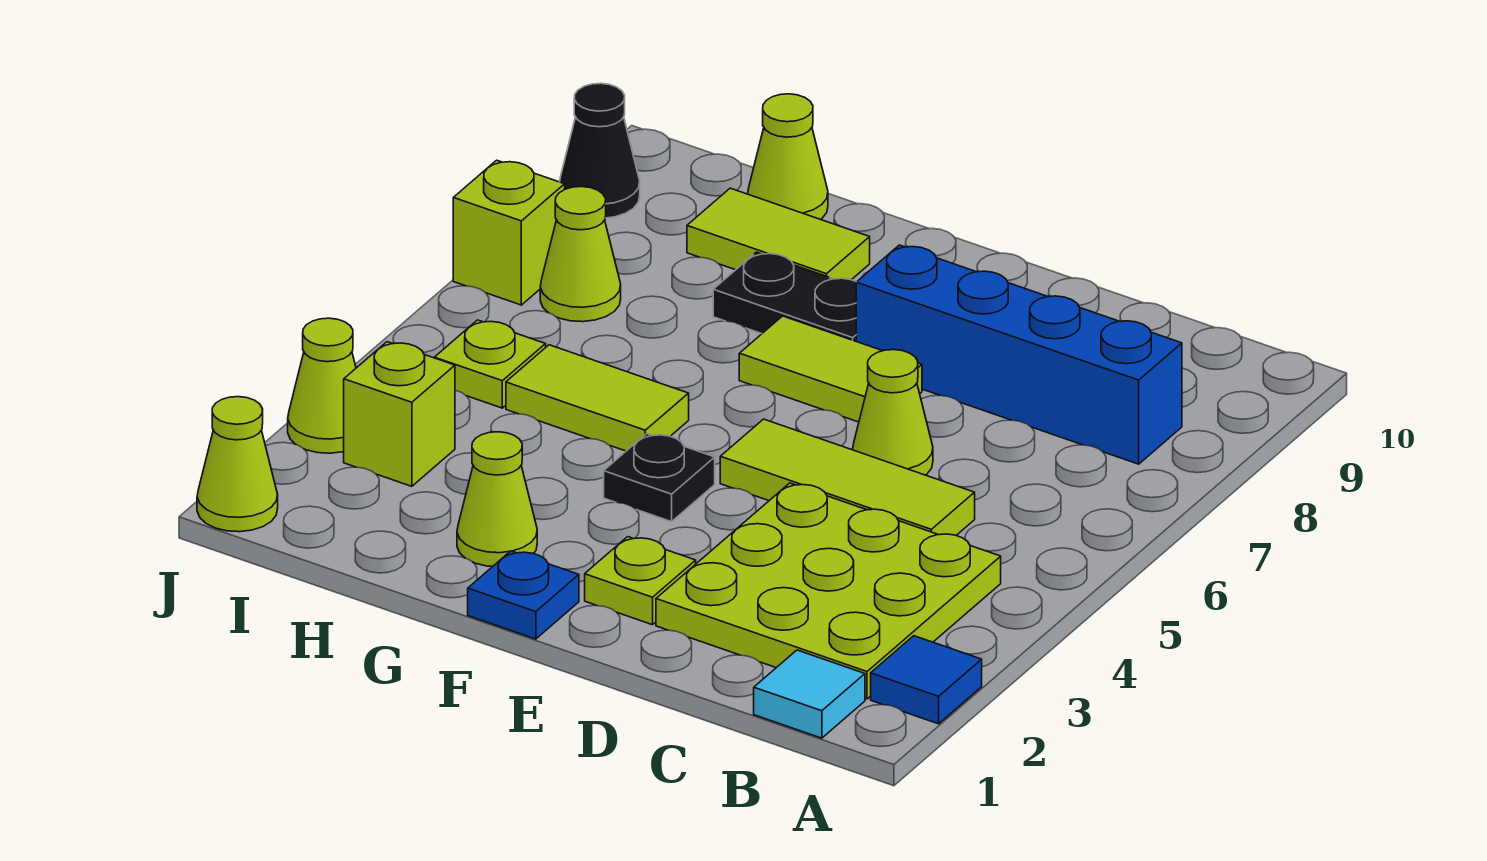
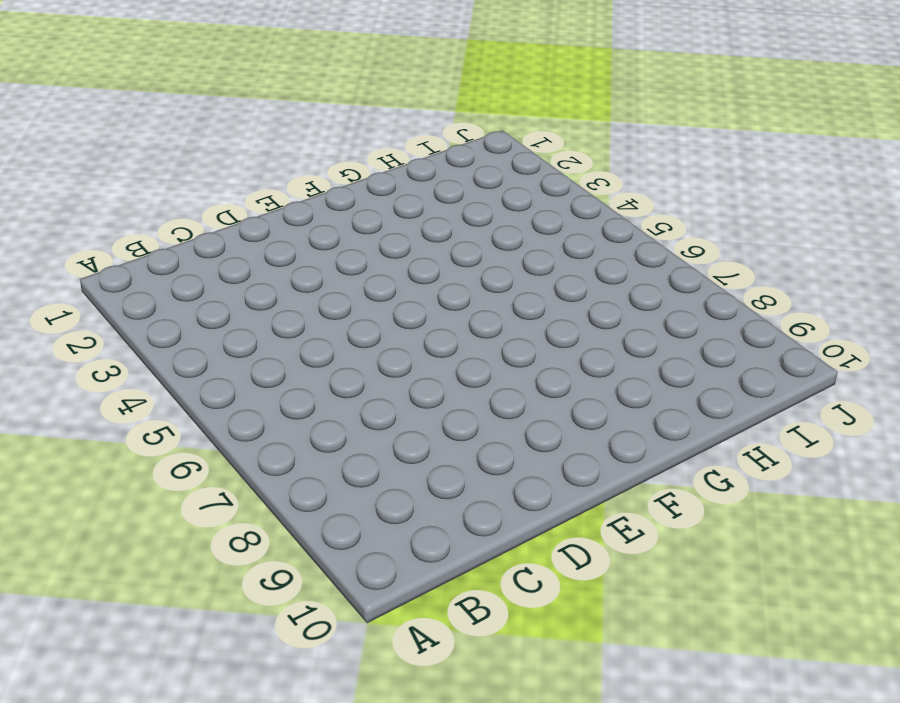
none -> blue 1x1 tile [871,636,982,724]
none -> cyan 1x1 tile [754,650,865,738]
none -> lime 3x3 plate [656,483,1001,699]

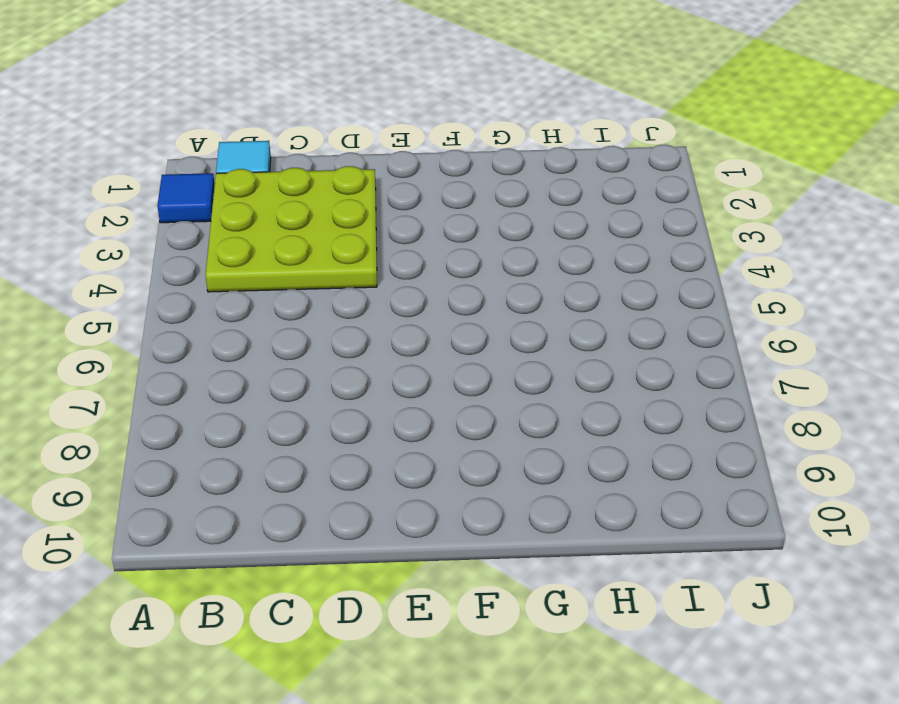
none -> blue 1x4 brick [856,245,1182,464]
none -> lime 1x3 tile [720,419,975,535]
none -> lime 1x1 cone [853,350,933,475]

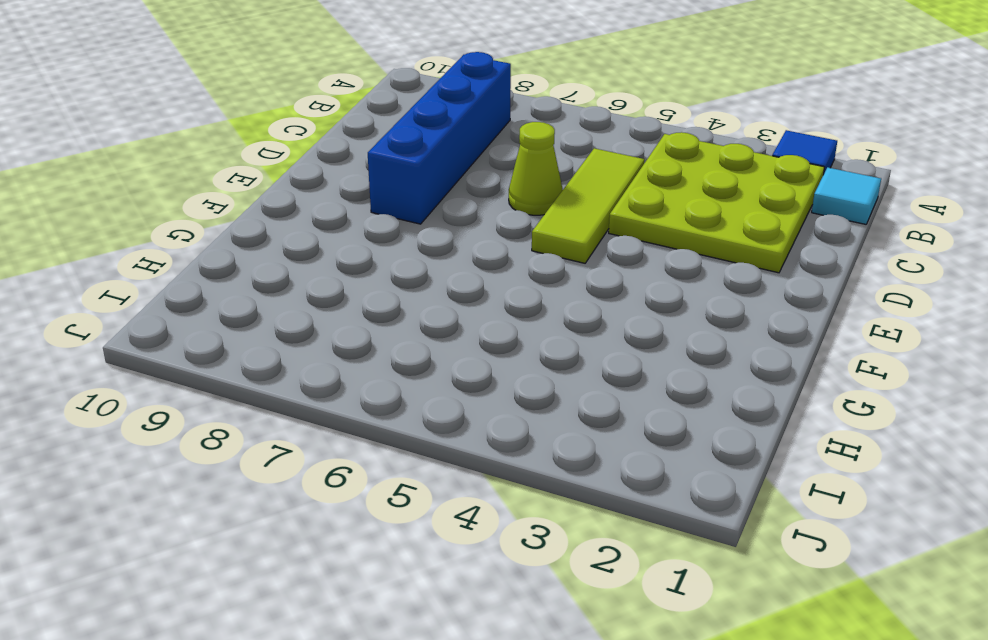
none -> lime 1x1 plate [585,537,696,625]
none -> lime 1x2 tile [739,316,922,422]
none -> blue 1x1 plate [468,551,579,639]

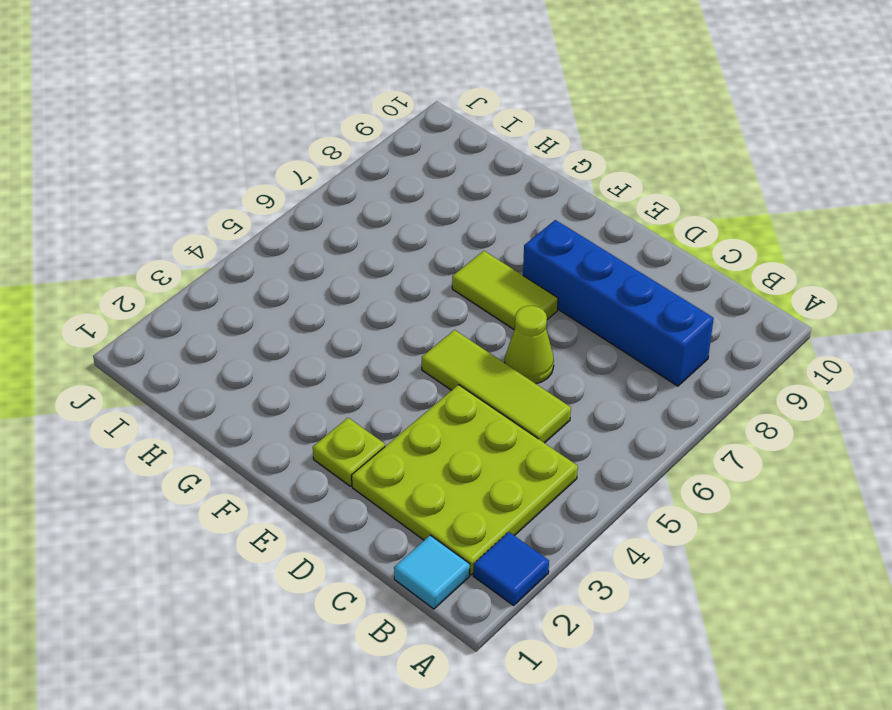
none -> blue 1x1 plate [468,551,579,639]
none -> black 1x1 plate [604,434,715,522]
none -> black 1x2 plate [713,252,856,341]

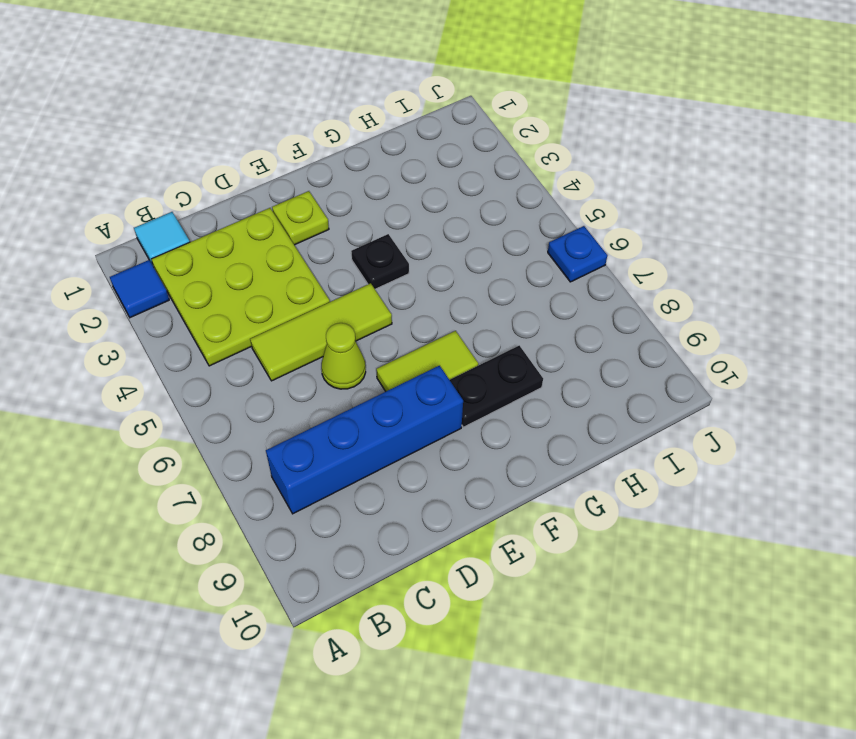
blue 1x1 plate [548,226,607,282] -> blue 1x1 plate moved to [468,551,579,639]
none -> lime 1x1 cone [457,432,537,566]
none -> lime 1x2 tile [506,345,689,451]
none -> lime 1x2 tile [687,188,870,280]

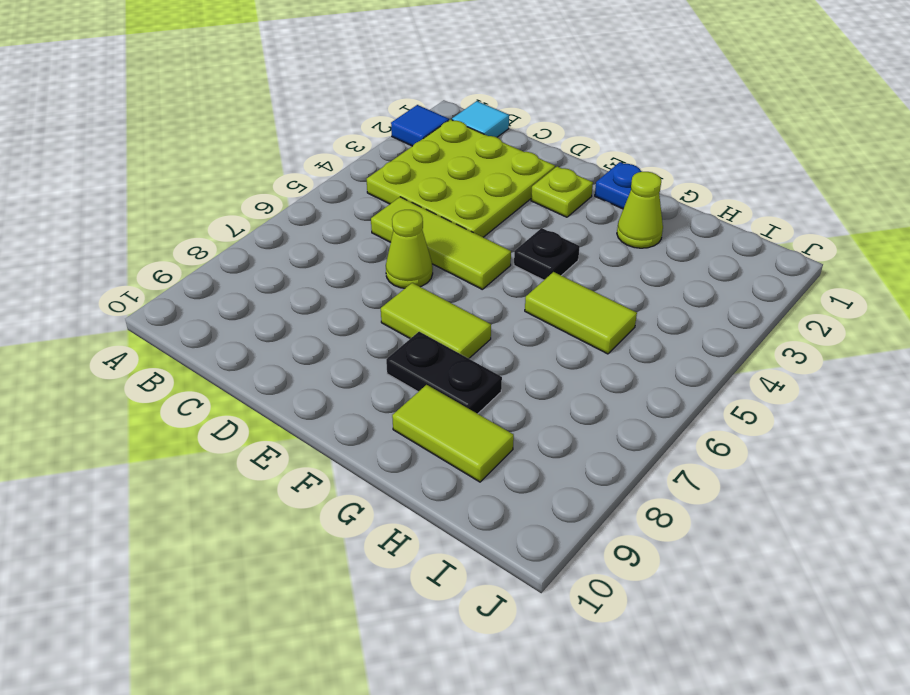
none -> blue 1x4 brick [856,245,1182,464]
none -> lime 1x1 cone [748,94,828,220]
none -> lime 1x1 brick [344,342,455,486]

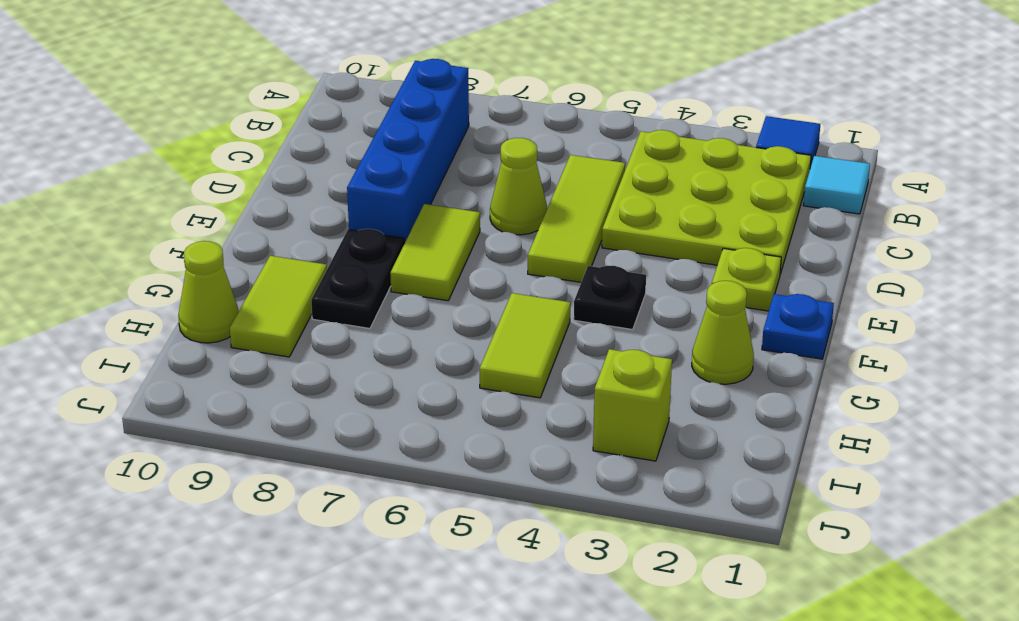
none -> lime 1x1 plate [434,320,546,408]
none -> lime 1x1 cone [540,187,621,322]
none -> lime 1x1 cone [197,397,278,532]

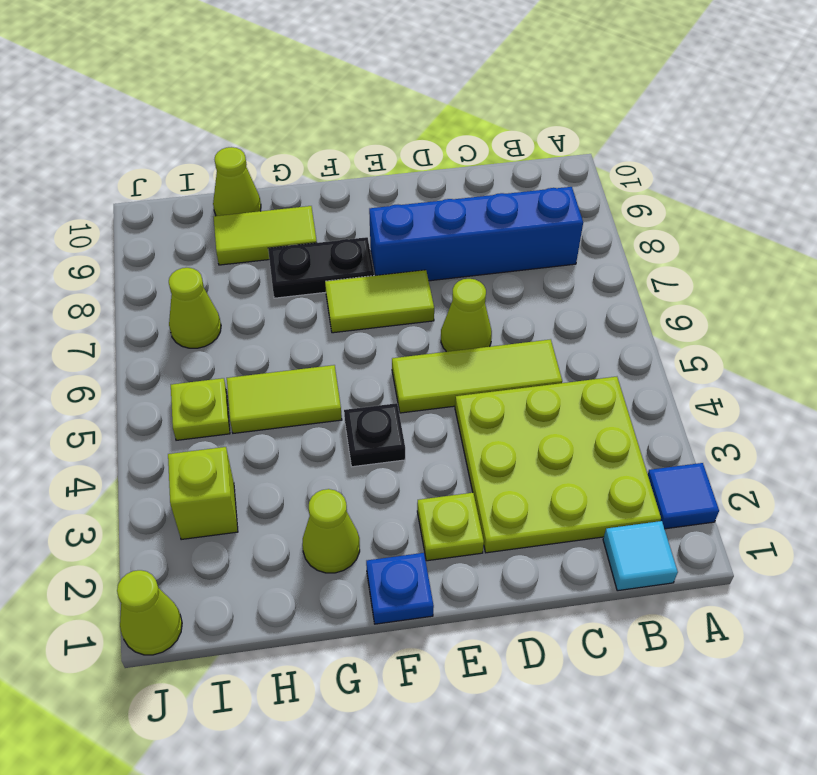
none -> lime 1x1 cone [288,318,356,453]
none -> lime 1x1 brick [453,160,565,305]
none -> black 1x1 cone [560,83,640,218]

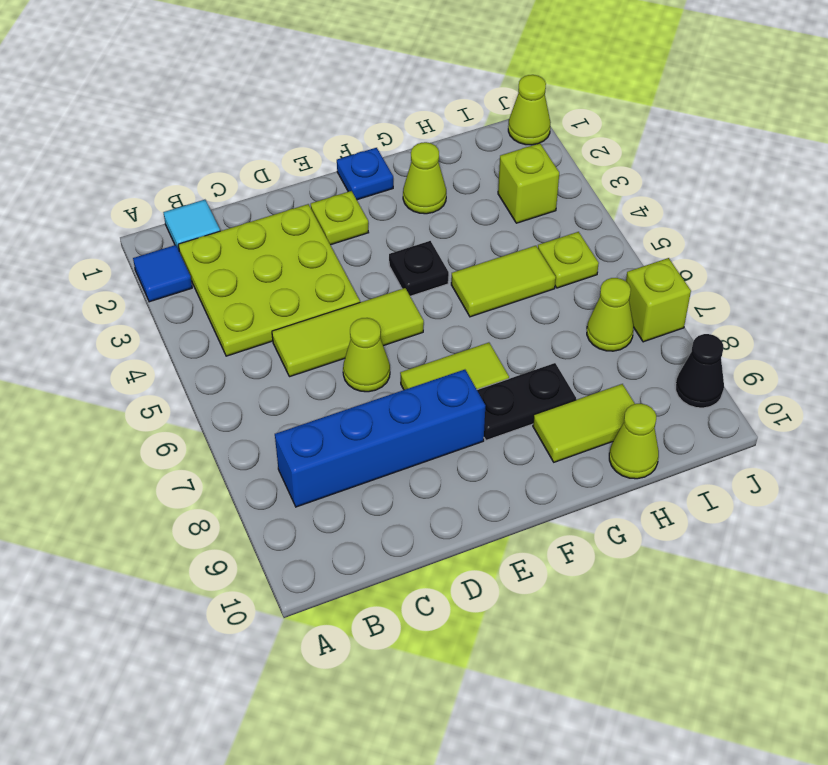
none -> lime 1x1 cone [288,318,356,453]

